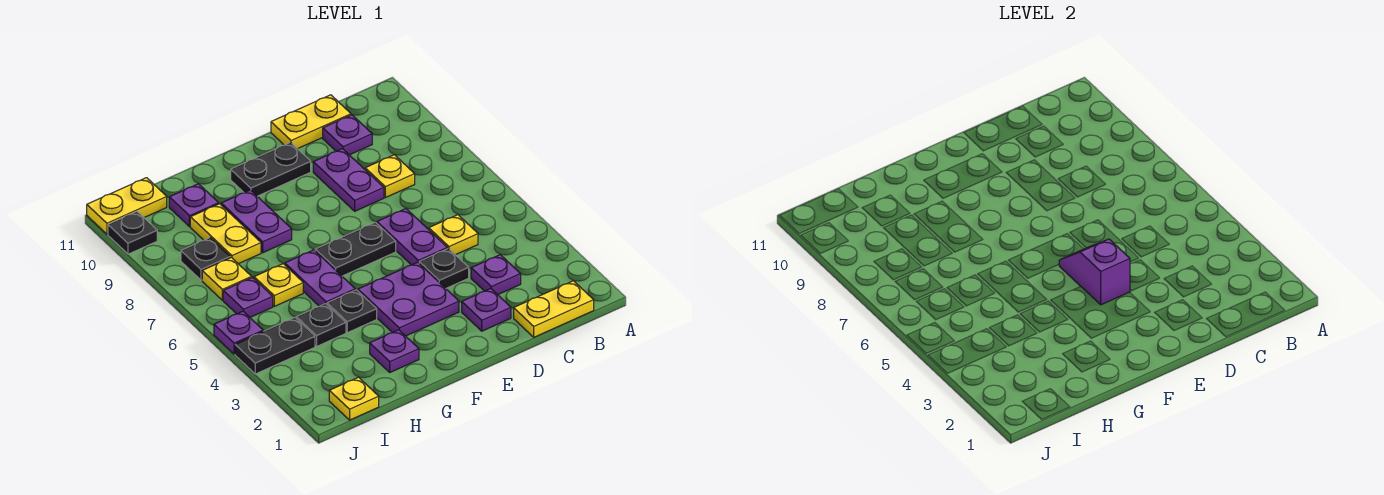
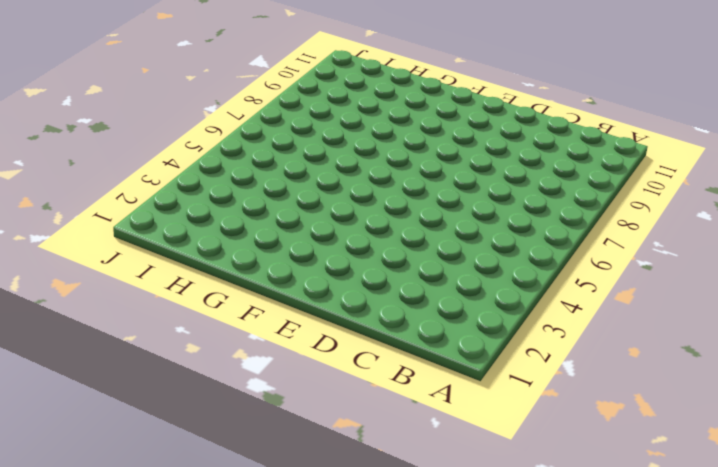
none -> yellow 1x2 plate [514,281,594,337]
none -> purple 1x1 plate [471,255,521,295]
none -> yellow 1x1 plate [429,215,478,255]
none -> yellow 1x1 plate [365,155,415,198]

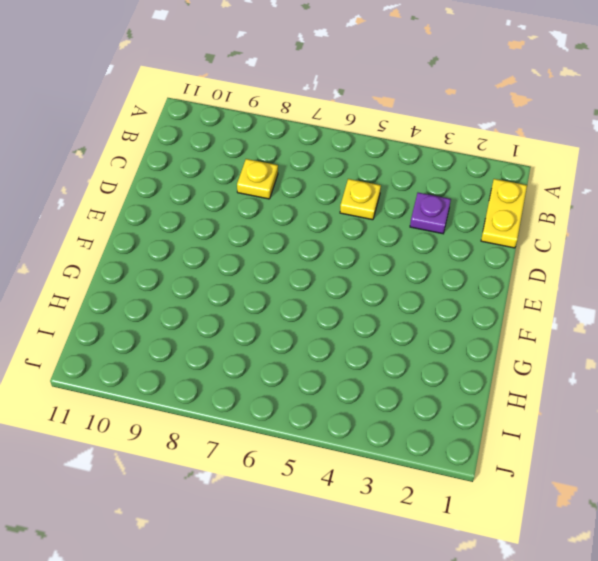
none -> purple 1x1 plate [323,115,372,155]
none -> yellow 1x2 plate [271,95,351,149]
none -> purple 1x1 plate [462,288,511,331]
none -> black 1x1 plate [419,248,469,288]

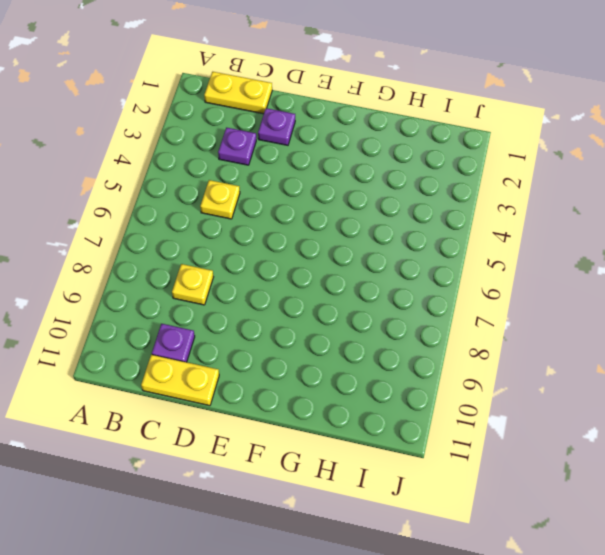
none -> black 1x1 plate [419,248,469,288]
none -> purple 1x2 plate [377,209,447,265]
none -> purple 1x2 plate [313,149,384,211]
none -> purple 2x2 plate [358,262,459,336]

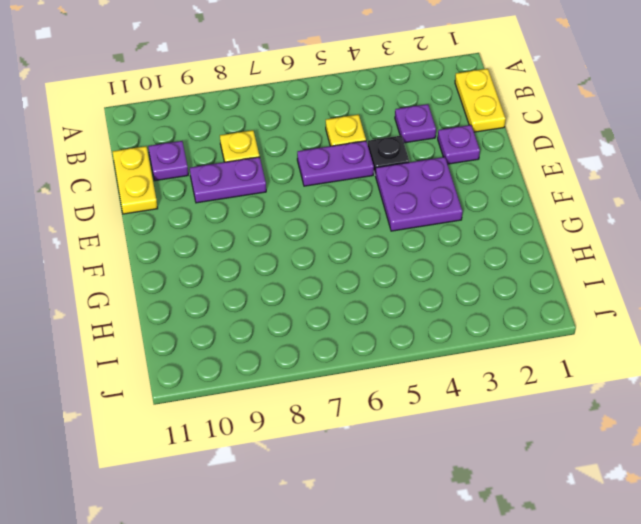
none -> black 1x2 plate [315,222,396,276]
none -> black 1x2 plate [231,142,311,196]
none -> purple 1x1 plate [370,330,419,372]
none -> black 1x1 plate [327,290,377,333]

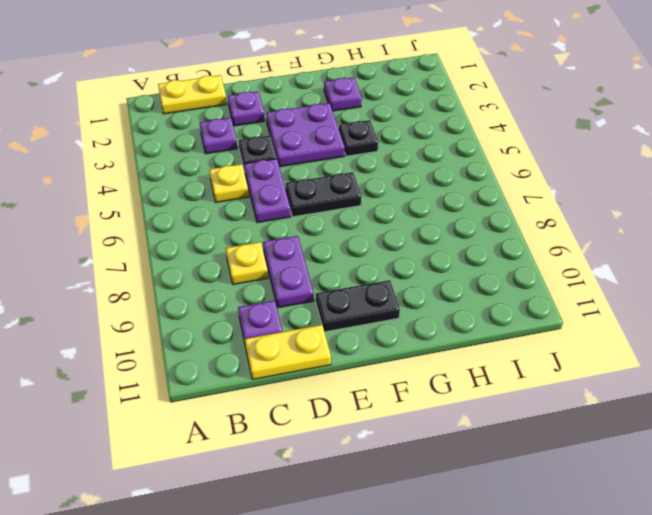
none -> purple 1x2 plate [285,250,355,306]
none -> purple 1x2 plate [221,190,292,253]
none -> black 1x1 plate [296,304,346,346]
none -> yellow 1x1 plate [254,264,303,306]

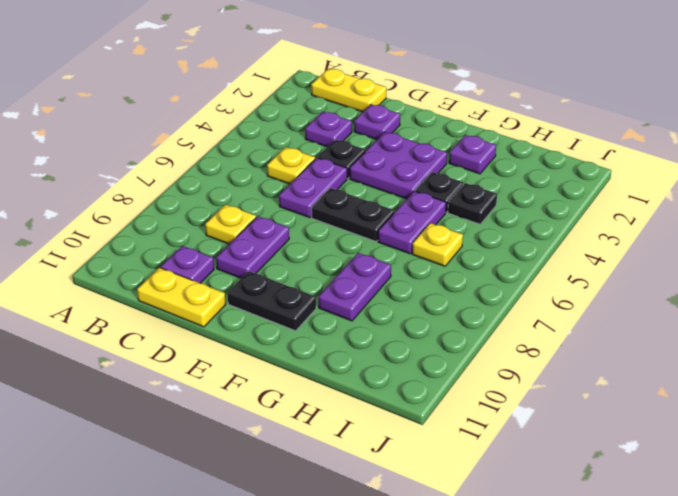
none -> yellow 1x2 plate [190,204,261,264]
none -> purple 1x1 plate [169,184,219,227]
none -> yellow 1x1 plate [329,377,379,420]
none -> black 1x2 plate [235,318,315,374]

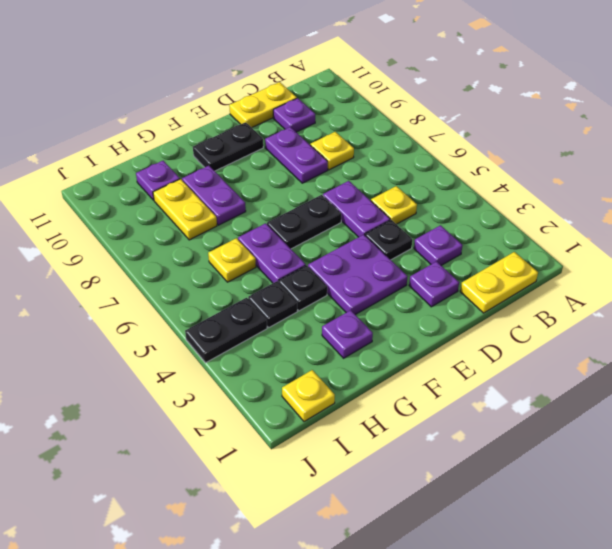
none -> purple 1x1 plate [223,277,273,317]
none -> yellow 1x1 plate [202,257,252,300]
none -> black 1x1 plate [181,238,230,280]
none -> yellow 1x2 plate [87,178,167,234]

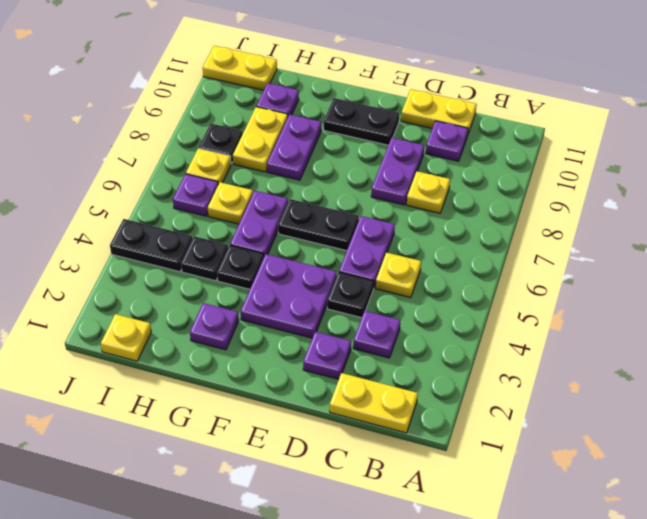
none -> purple 1x1 plate [214,311,263,354]
none -> black 1x1 plate [108,212,157,254]
none -> purple 1x2 slope [1059,239,1130,305]

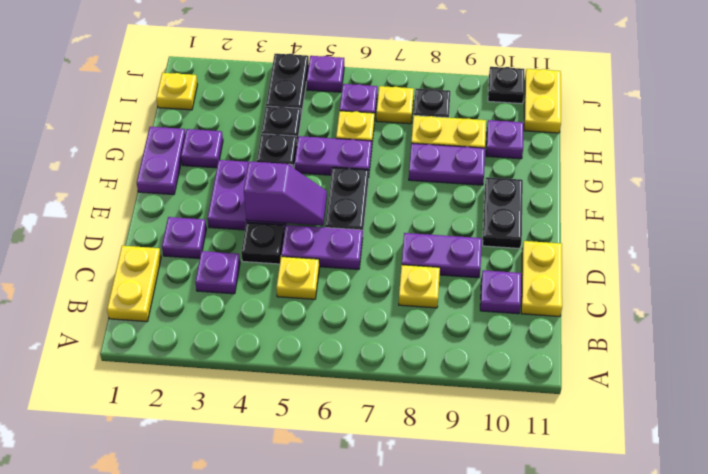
purple 1x2 plate [137,127,186,195] -> none

